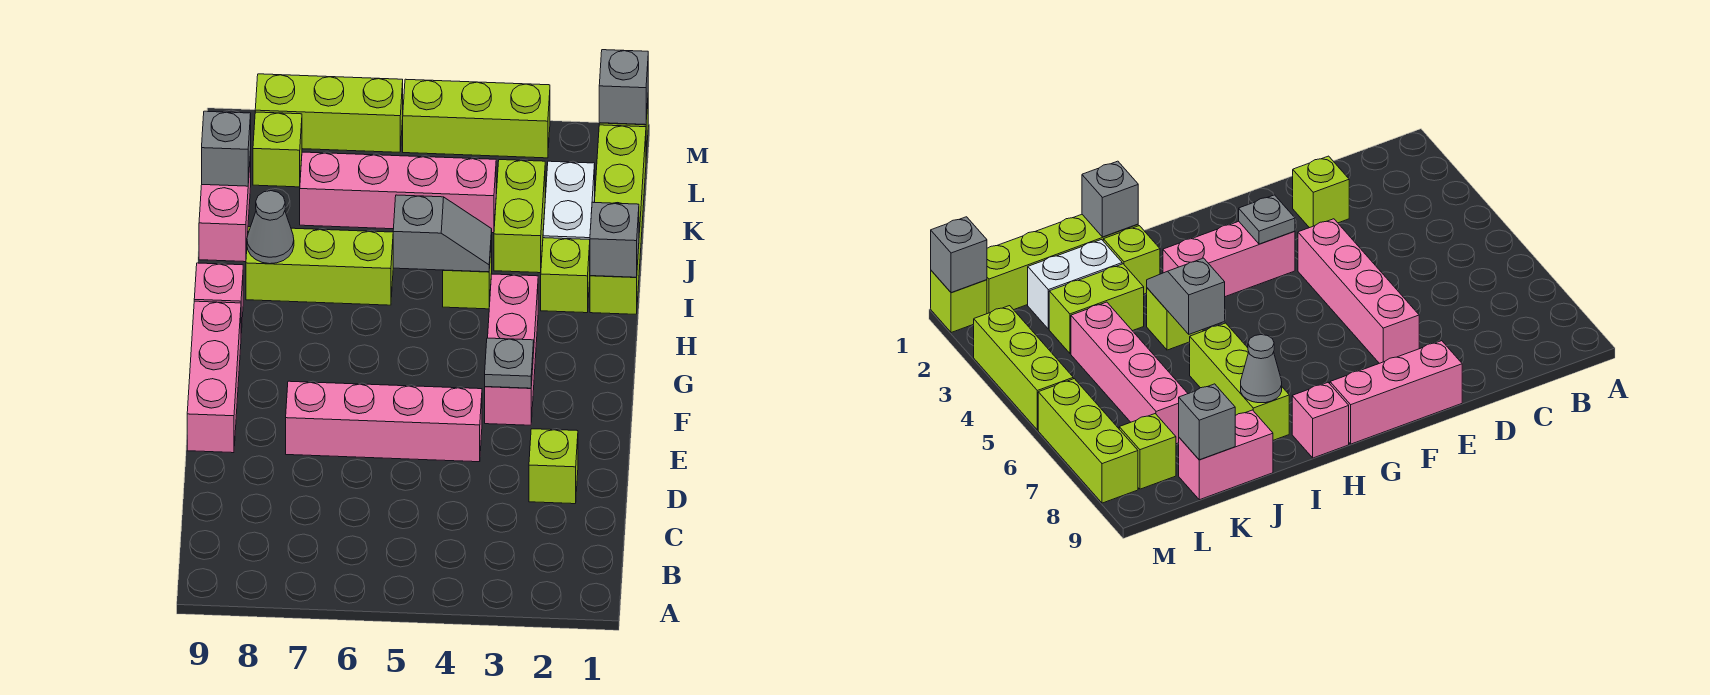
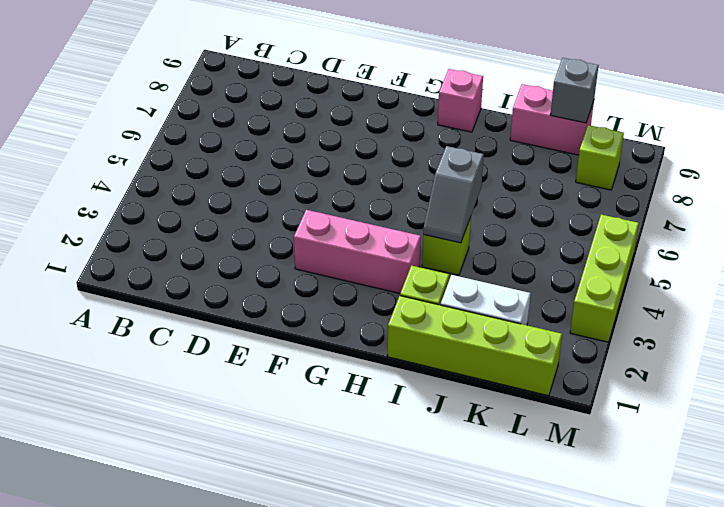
none -> lime 1x1 brick [529,429,578,504]
none -> pink 1x4 brick [286,381,482,462]
none -> pink 1x3 brick [187,301,241,453]

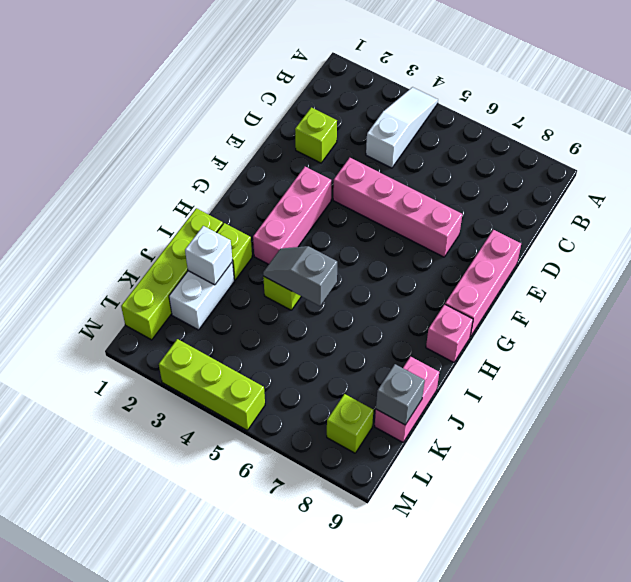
white 1x3 slope [366,87,438,168] -> none
white 1x1 brick [185,226,232,285] -> none
none -> lime 1x3 brick [246,227,393,305]
none -> lime 1x2 brick [494,160,545,273]
none -> pink 1x4 brick [300,152,496,233]

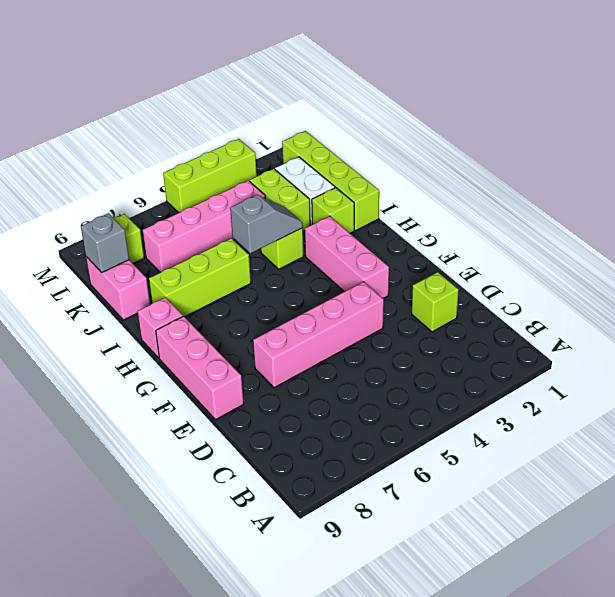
none -> lime 1x1 brick [931,271,987,333]
none -> lime 1x3 brick [255,74,403,152]
none -> grey 1x1 plate [485,338,534,388]

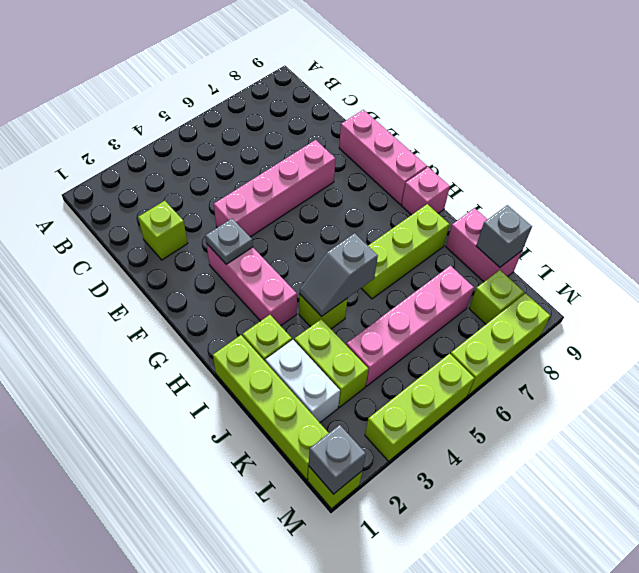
none -> grey 1x1 brick [590,202,639,277]
none -> grey 1x1 cone [247,191,294,264]

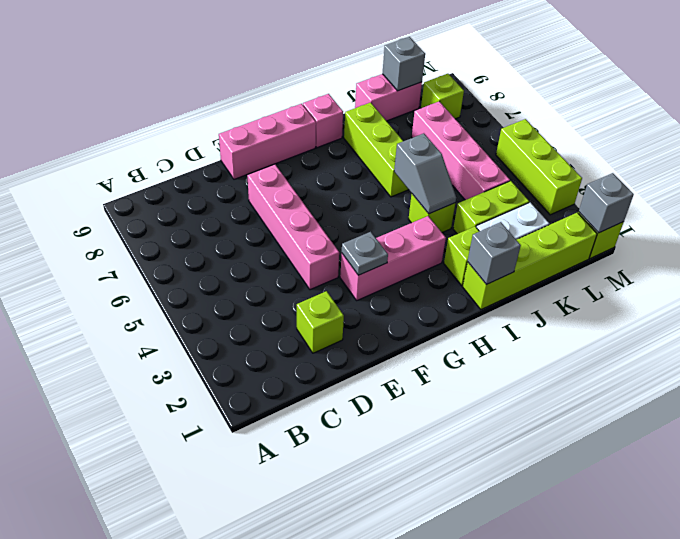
none -> lime 1x3 brick [255,74,403,152]
none -> grey 1x1 cone [247,191,294,264]

